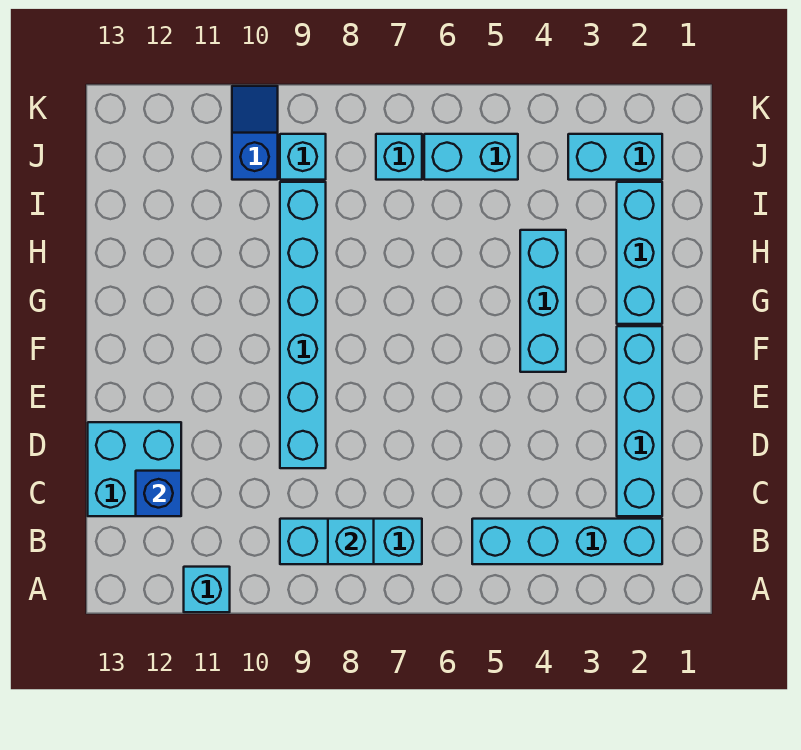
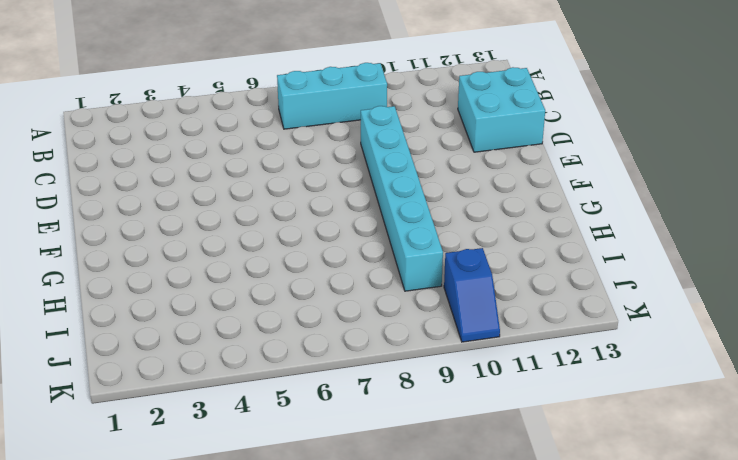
none -> cyan 1x1 brick [184,567,230,612]
none -> cyan 1x4 brick [472,519,662,564]
none -> cyan 1x4 brick [617,326,662,516]

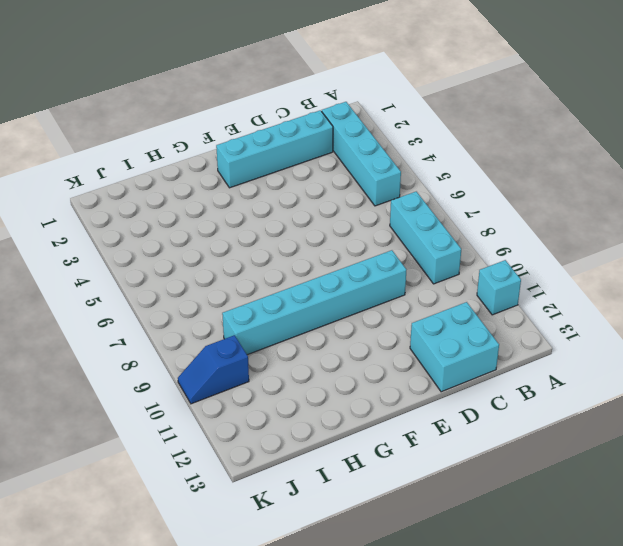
none -> cyan 1x3 brick [520,230,566,372]
none -> cyan 1x3 brick [617,182,662,324]
none -> cyan 1x2 brick [568,134,662,180]

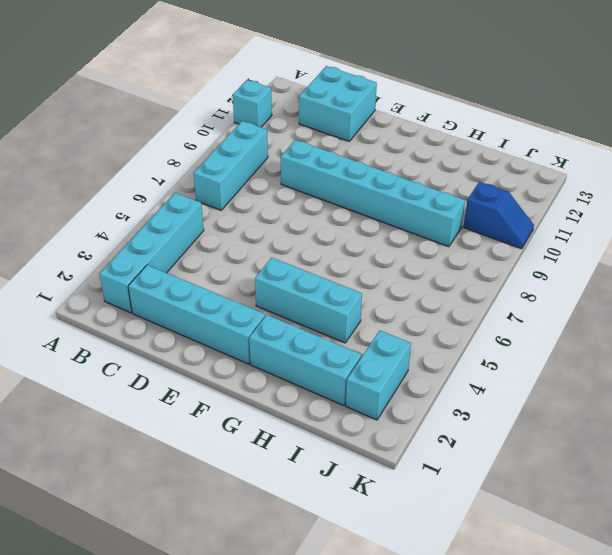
none -> cyan 1x2 brick [424,134,518,180]
none -> cyan 1x1 brick [376,134,422,180]
none -> cyan 1x1 brick [280,134,326,180]

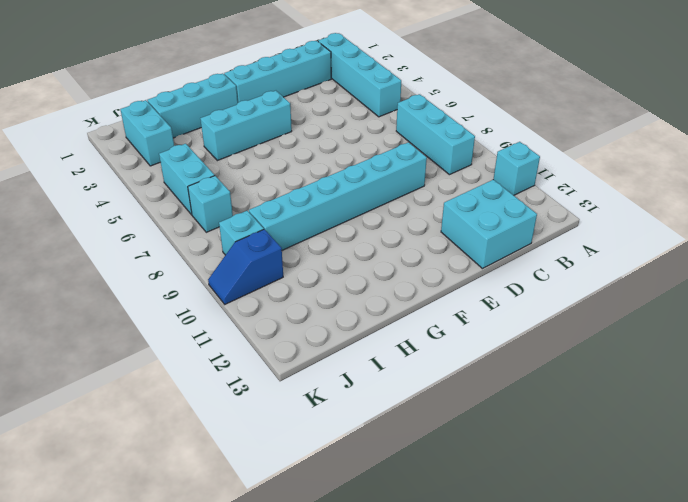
none -> cyan 1x1 brick [328,519,374,564]
none -> blue 1x1 brick [136,471,181,516]

